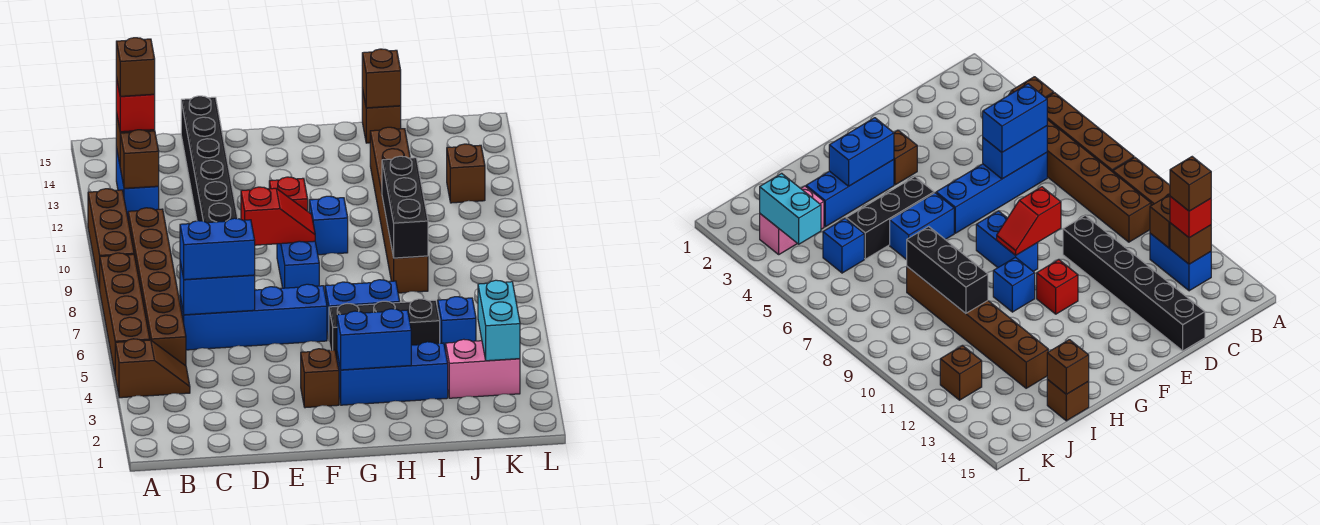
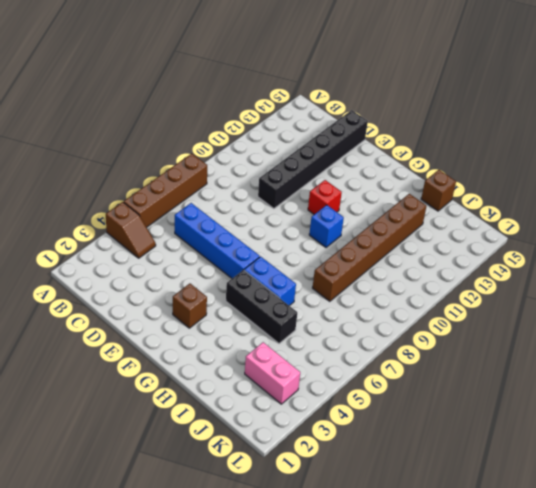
none -> brown 1x3 brick [88,189,134,290]
none -> brown 1x6 brick [128,208,186,366]
none -> blue 1x2 brick [116,147,159,217]
none -> blue 1x2 brick [277,241,319,288]

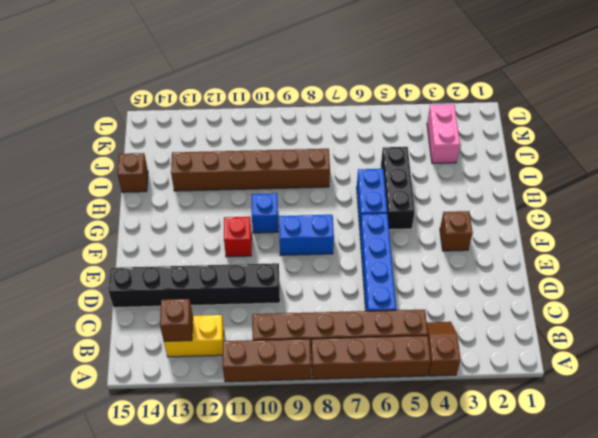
yellow 1x2 brick [164,315,224,357] -> blue 1x2 brick [116,147,159,217]
none -> blue 1x3 brick [337,342,448,405]
none -> blue 1x1 brick [438,297,476,352]
none -> brown 1x1 brick [447,144,485,203]
none -> brown 1x1 brick [120,130,159,188]

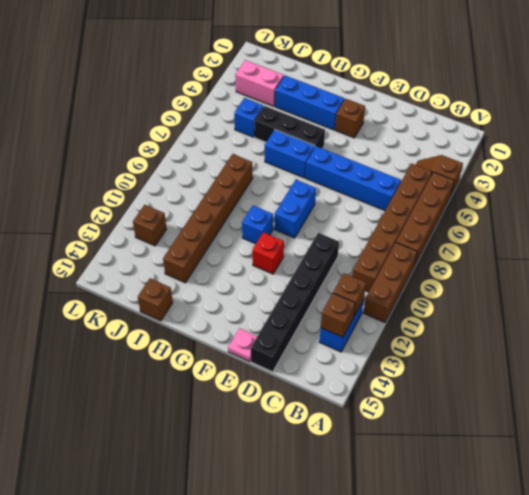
pink 1x1 plate [228,328,257,362] -> none
none -> blue 1x2 brick [180,262,255,315]
none -> red 1x2 slope [241,187,315,245]
none -> blue 1x2 brick [337,309,411,370]
none -> black 1x3 brick [382,156,428,258]

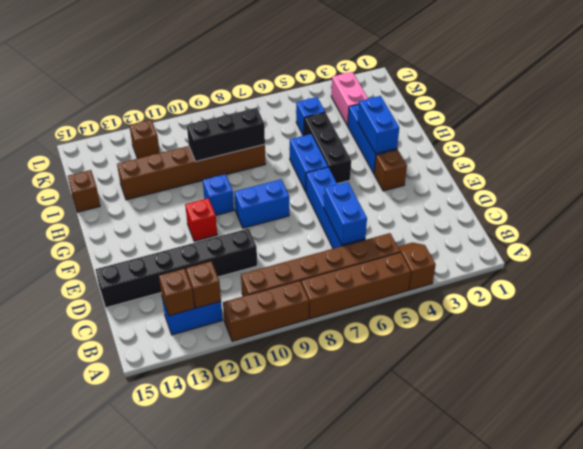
none -> red 1x2 slope [241,187,315,245]
none -> brown 1x1 brick [362,49,401,108]
none -> cyan 1x2 brick [478,280,520,361]
none -> red 1x1 brick [116,77,155,132]

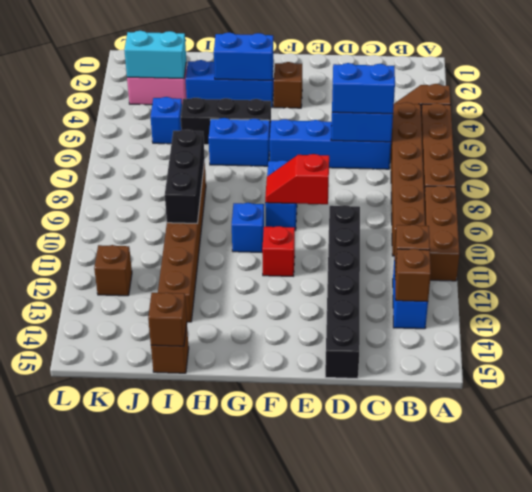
cyan 1x2 brick [124,31,186,79] -> cyan 1x2 brick turned to [478,280,520,361]
none -> red 1x1 brick [116,77,155,132]
none -> brown 1x1 brick [116,38,155,96]

